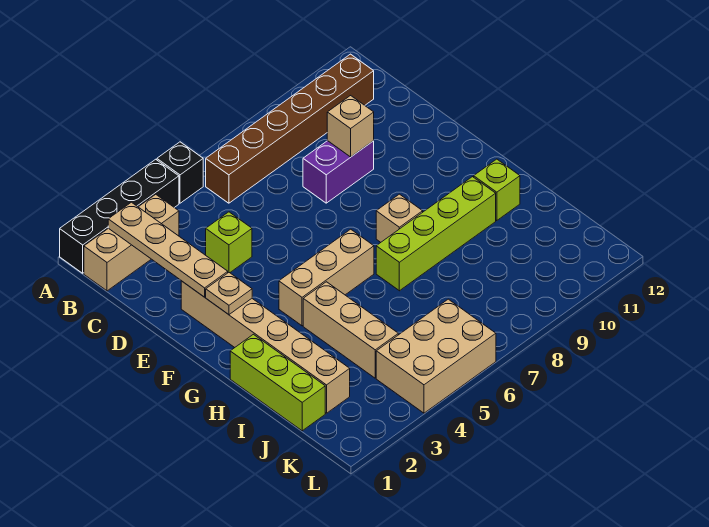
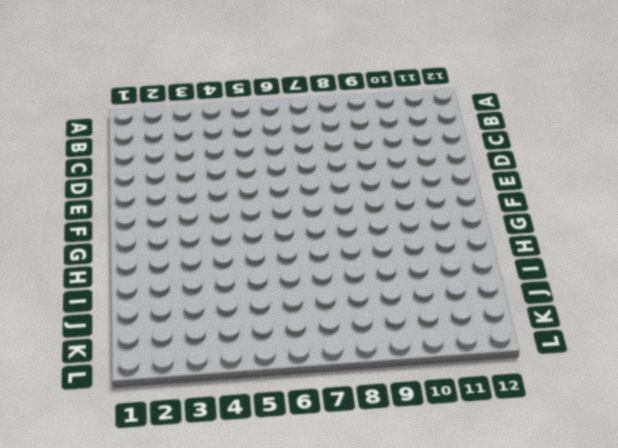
none -> black 1x4 brick [60,159,179,273]
none -> black 1x1 brick [157,142,203,203]
none -> tan 1x3 brick [84,194,179,291]

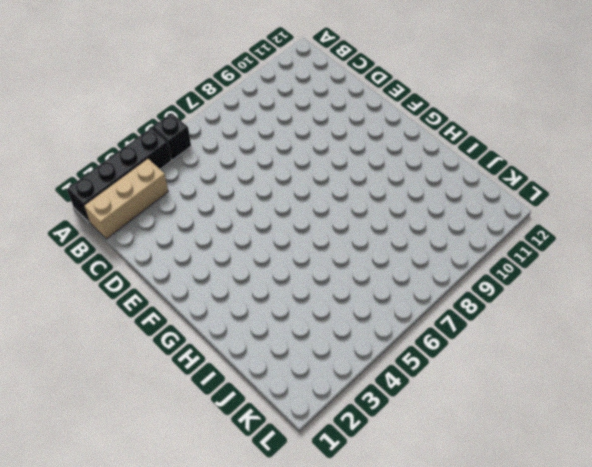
none -> brown 1x6 brick [206,54,374,203]
none -> lime 1x1 brick [206,212,252,273]
none -> purple 1x2 brick [303,141,374,203]

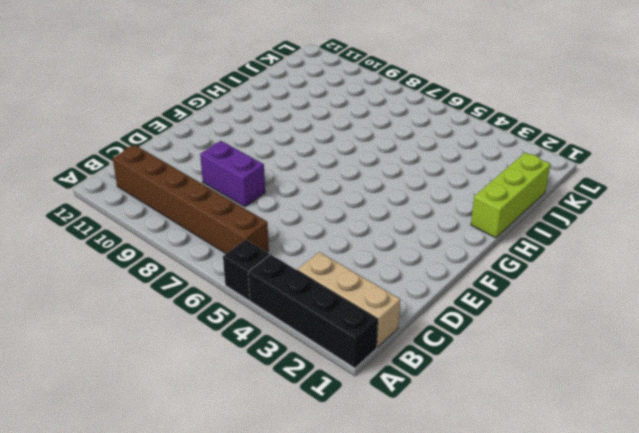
none -> lime 1x1 brick [206,212,252,273]
none -> tan 1x6 brick [181,281,350,413]
none -> tan 1x3 brick [279,229,374,326]

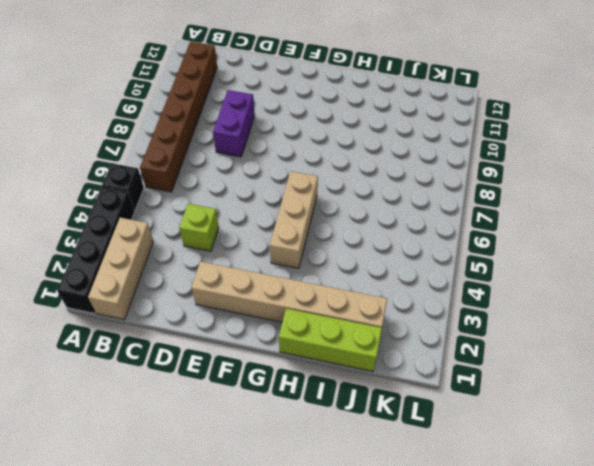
none -> tan 1x1 brick [376,194,423,242]
none -> tan 1x3 brick [303,282,398,378]
none -> lime 1x4 brick [376,177,496,291]

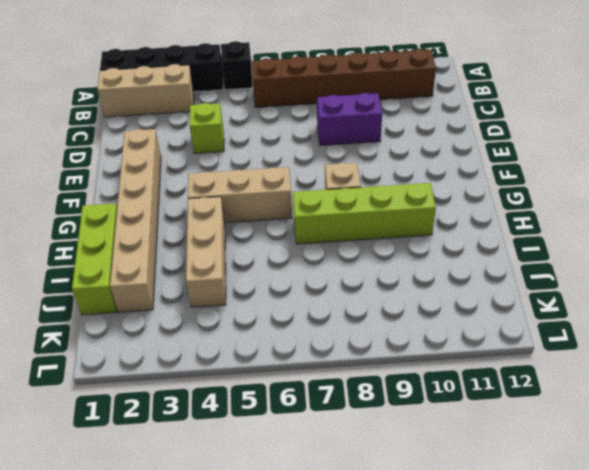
none -> lime 1x1 brick [474,159,520,221]
none -> tan 2x3 brick [376,299,496,413]
none -> tan 1x4 plate [108,202,228,297]

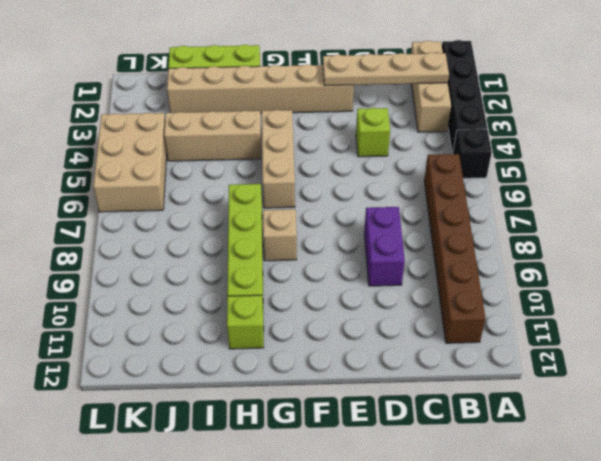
none -> tan 1x1 brick [327,96,374,157]
none -> tan 1x1 plate [206,273,252,315]

